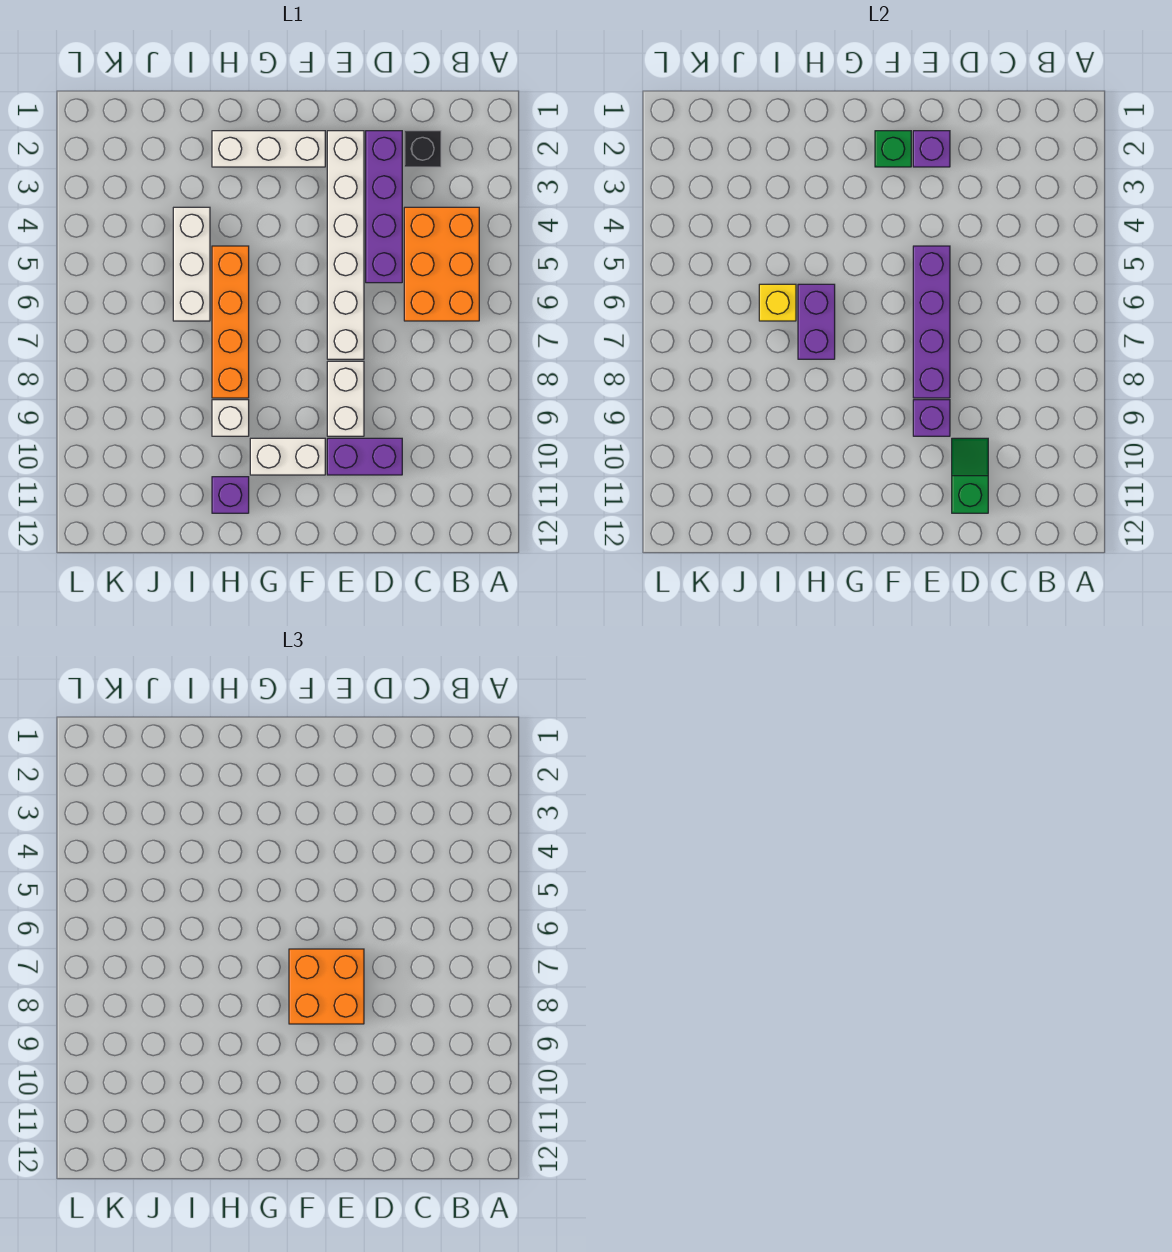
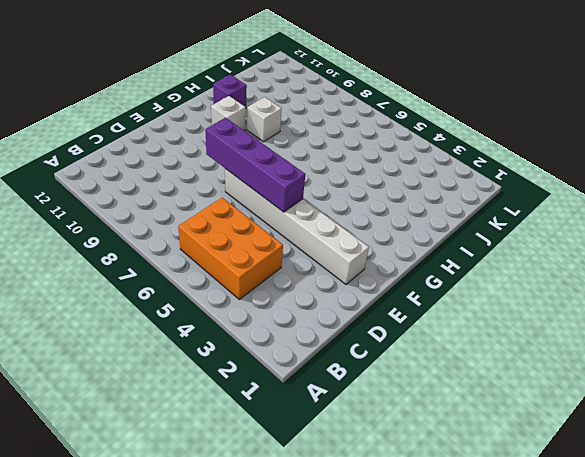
white 1x1 brick [211,96,246,131] -> white 1x2 brick [250,438,325,475]
none -> black 1x1 brick [404,131,441,167]
none -> purple 1x4 brick [366,131,402,283]
none -> purple 1x2 brick [327,438,402,475]

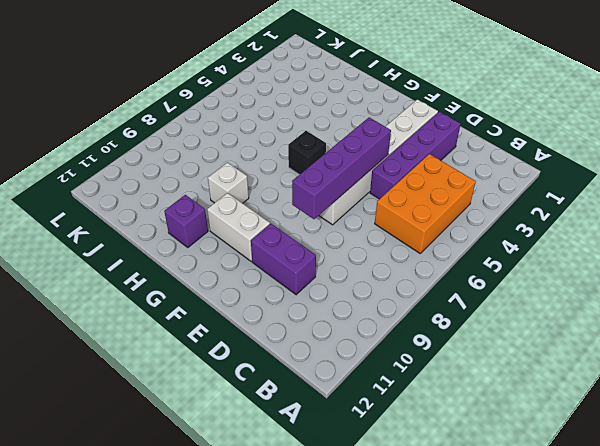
black 1x1 brick [288,131,326,175] -> black 1x1 brick moved to [404,131,441,167]
none -> white 1x2 brick [327,361,364,436]
none -> white 1x3 brick [212,131,325,167]
none -> orange 1x4 brick [212,246,249,398]

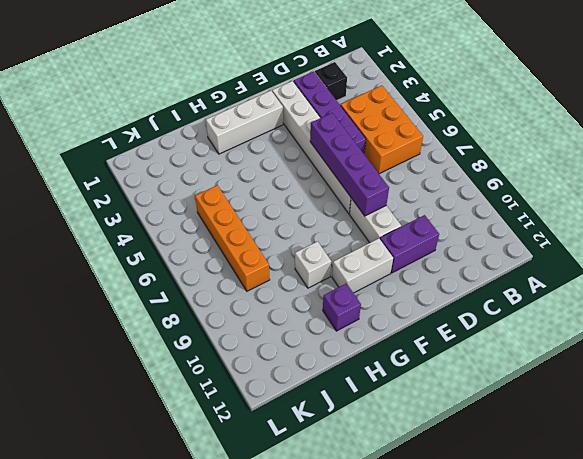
orange 1x4 brick [195,185,270,291] -> orange 1x4 brick moved to [212,246,249,398]
none -> white 1x3 brick [173,207,210,321]
none -> green 1x2 slope [952,438,988,513]
none -> purple 1x1 brick [913,131,950,167]

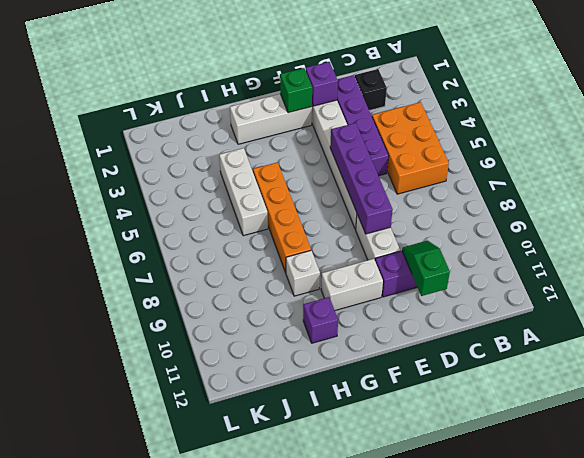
none -> purple 1x1 brick [913,400,950,436]
none -> purple 1x2 brick [798,284,835,359]
none -> yellow 1x1 brick [759,284,796,321]

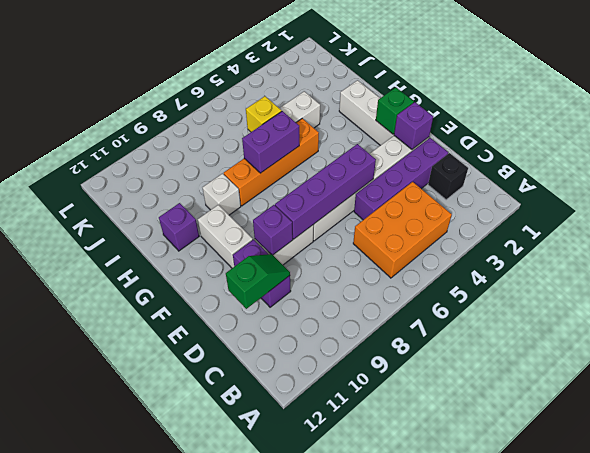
none -> orange 2x2 brick [289,949,364,1024]

